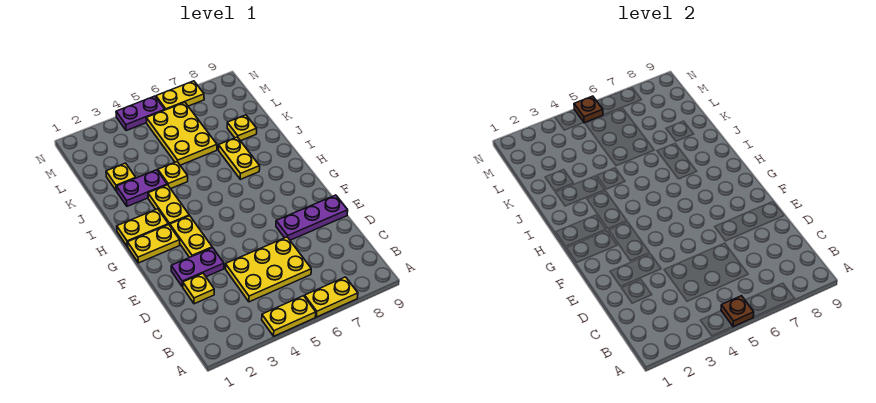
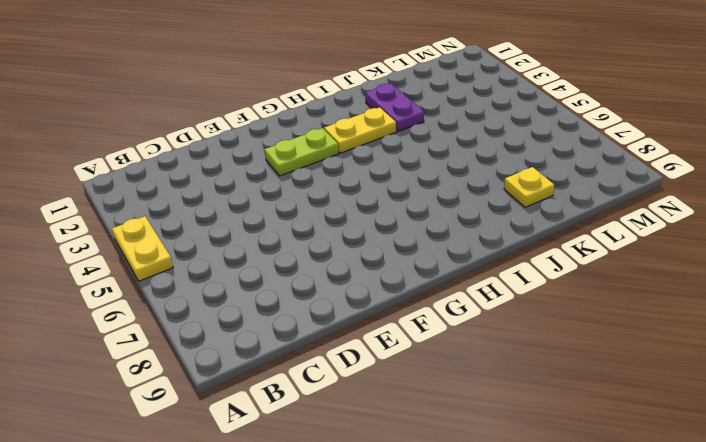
lime 1x2 plate [264,128,339,176] -> yellow 1x2 plate [170,216,212,257]
none -> yellow 1x2 plate [305,277,358,317]
none -> yellow 2x3 plate [226,237,311,302]
none -> yellow 1x1 plate [183,273,214,304]

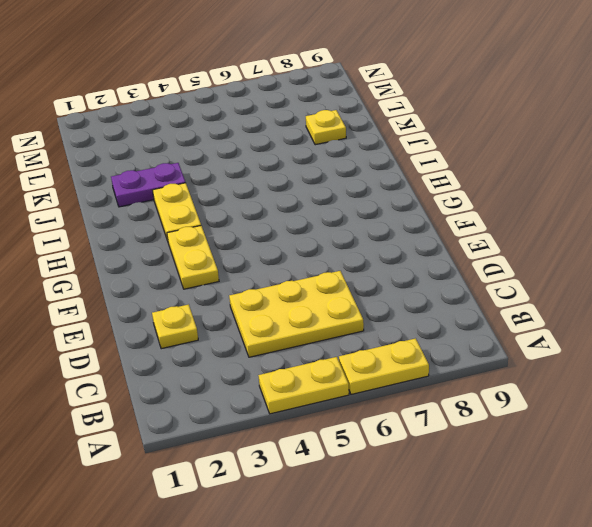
none -> purple 1x2 plate [171,248,224,287]
none -> purple 1x3 plate [276,195,348,240]
none -> yellow 1x2 plate [128,224,180,263]

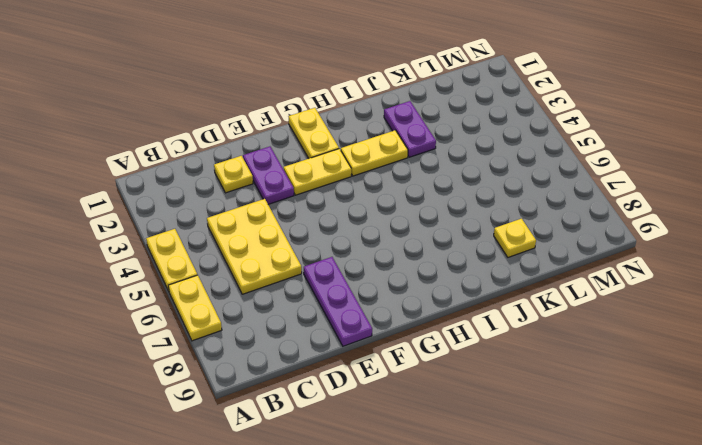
none -> yellow 1x2 plate [117,209,168,247]
none -> yellow 1x2 plate [219,137,260,179]
none -> yellow 1x1 plate [158,162,188,189]

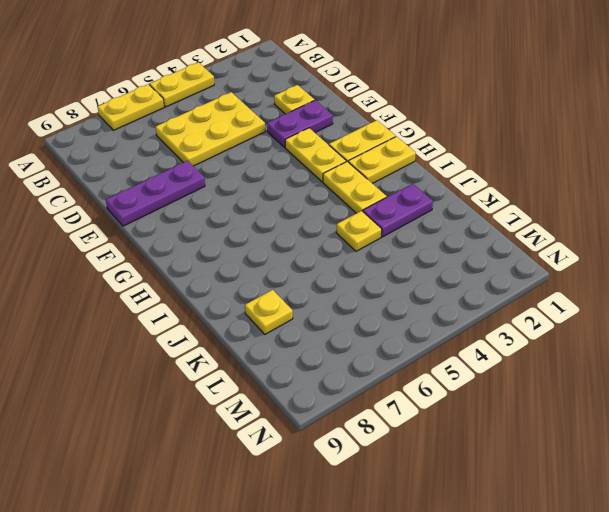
none -> yellow 1x2 plate [219,137,260,179]
none -> yellow 1x1 plate [106,163,136,191]
none -> yellow 2x3 plate [146,102,217,165]

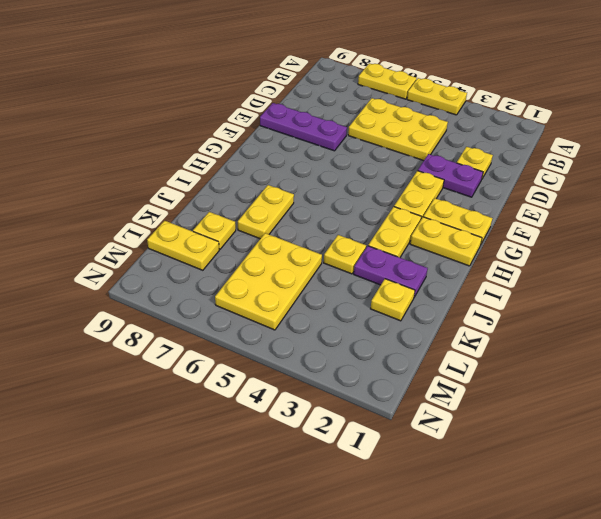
yellow 1x2 plate [147,221,219,270] -> yellow 1x2 plate moved to [156,81,204,110]
none -> purple 1x2 plate [116,96,165,131]
none -> brown 1x1 plate [721,296,754,327]
none -> brown 1x1 plate [574,96,603,123]

